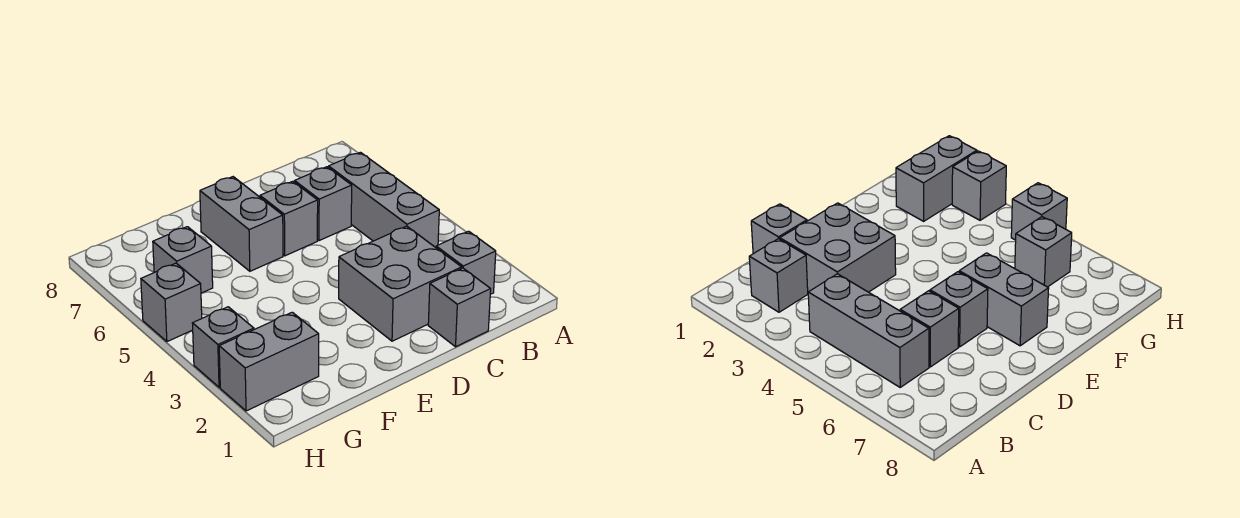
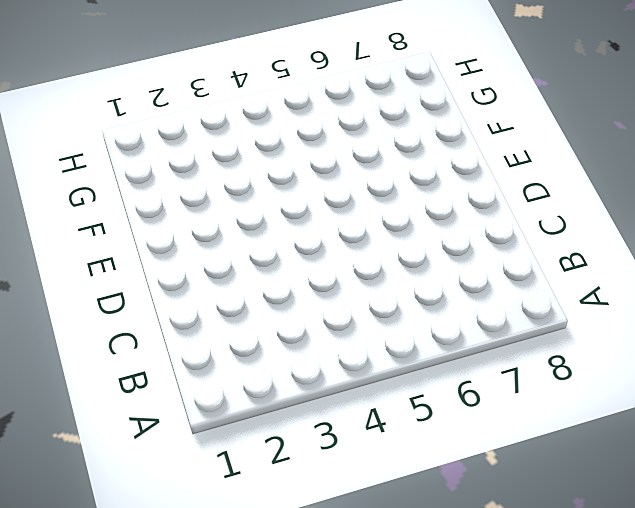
none -> grey 1x1 brick [436,231,496,294]
none -> grey 1x3 brick [329,152,439,247]

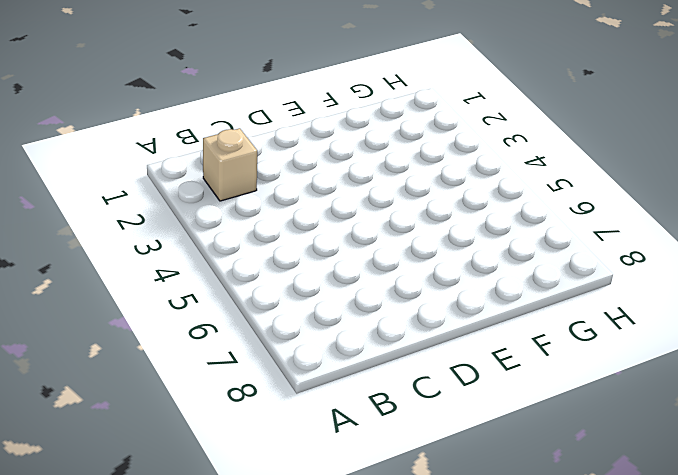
tan 1x1 brick [203,128,257,201] -> grey 1x1 brick [436,231,496,294]
none -> grey 1x3 brick [329,152,439,247]
none -> grey 1x1 brick [428,268,491,347]

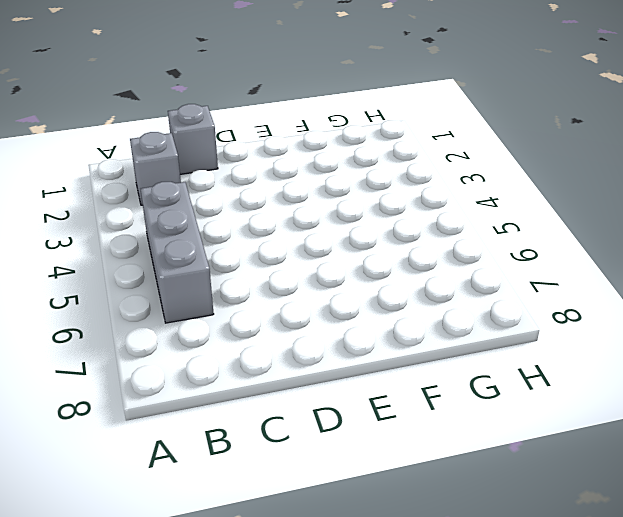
none -> grey 2x2 brick [339,226,462,341]
none -> grey 1x1 brick [295,167,352,241]

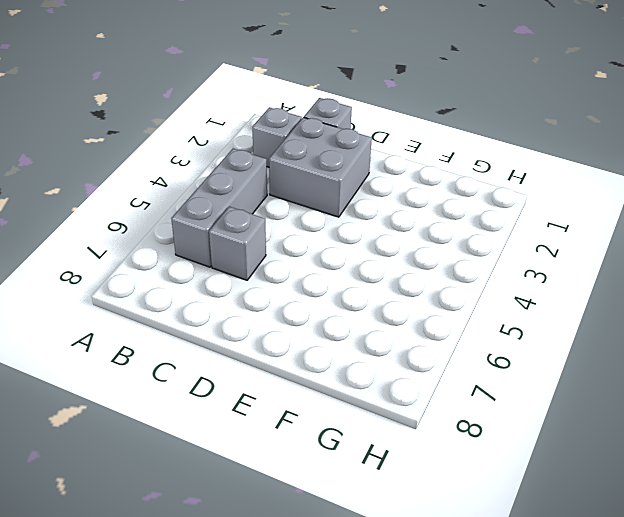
none -> grey 1x1 brick [260,181,318,256]
none -> grey 1x2 brick [200,177,283,271]

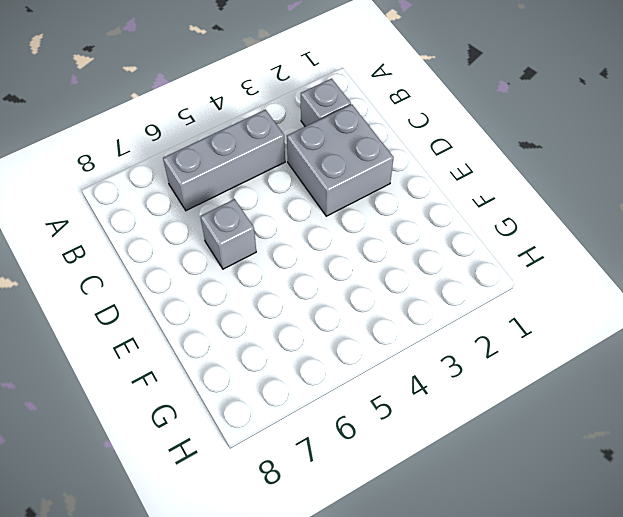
none -> grey 1x1 brick [428,268,491,347]
none -> grey 1x1 brick [295,167,352,241]

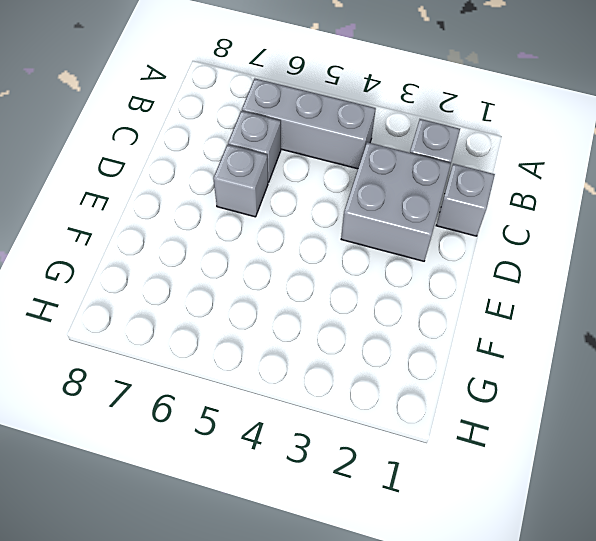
none -> grey 1x2 brick [200,177,283,271]
none -> grey 1x2 brick [219,312,319,411]

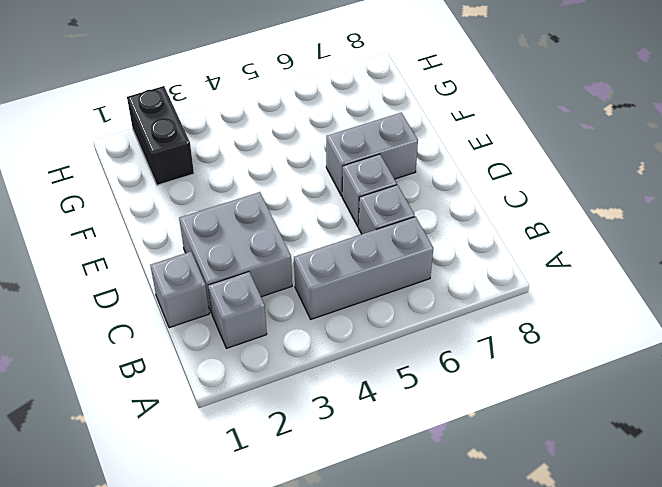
black 1x2 brick [127,86,194,185] -> grey 1x2 brick [219,312,319,411]
none -> grey 1x1 brick [153,227,213,293]
none -> grey 1x1 brick [192,307,254,387]

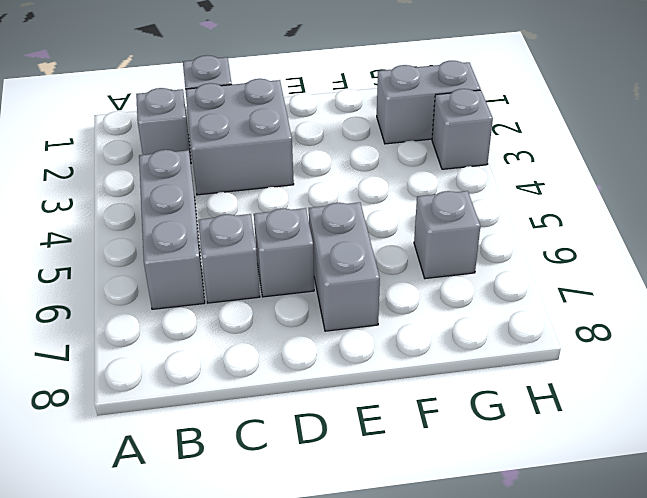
none -> grey 1x1 brick [141,263,202,342]

